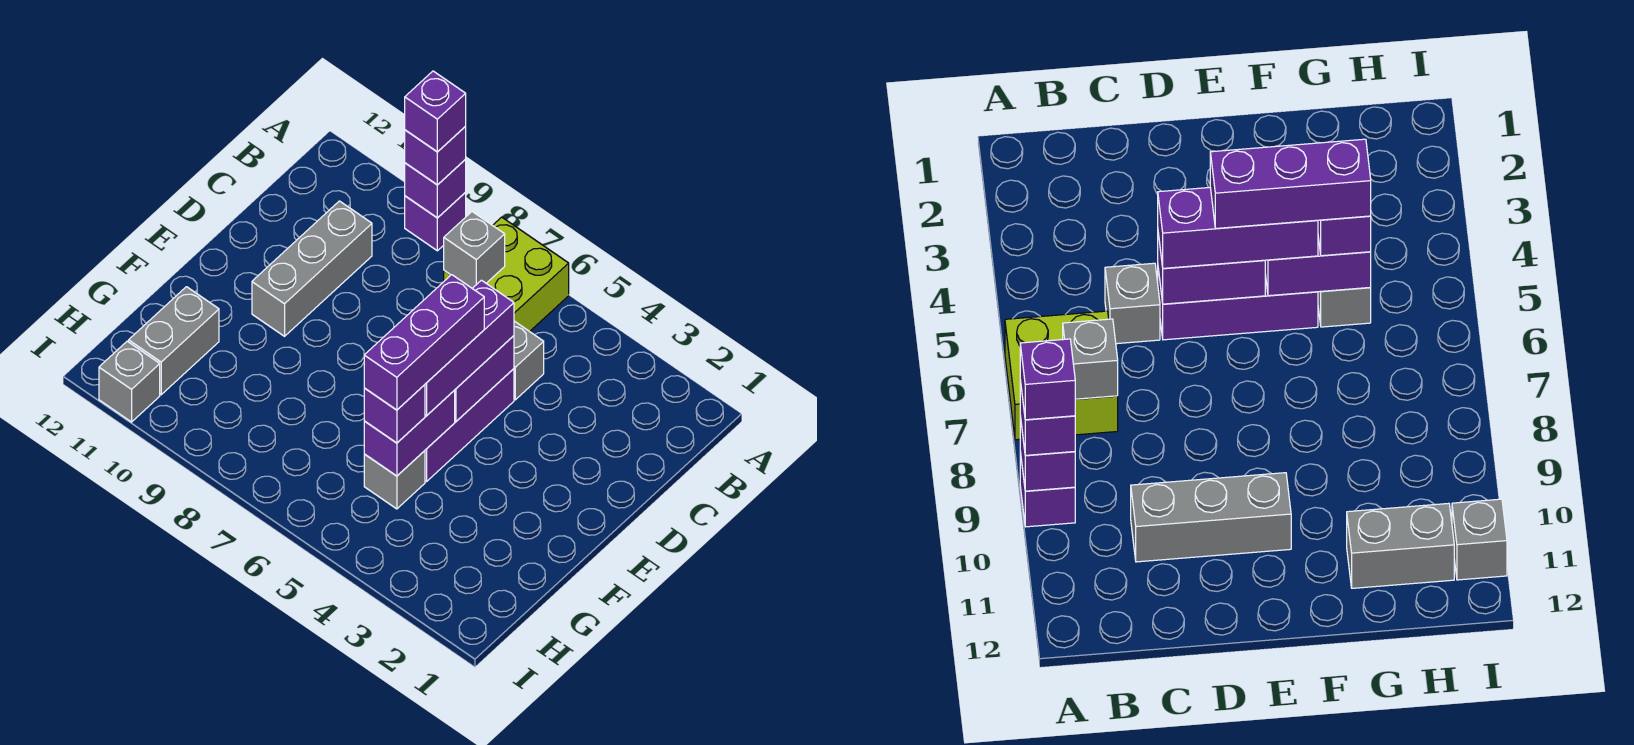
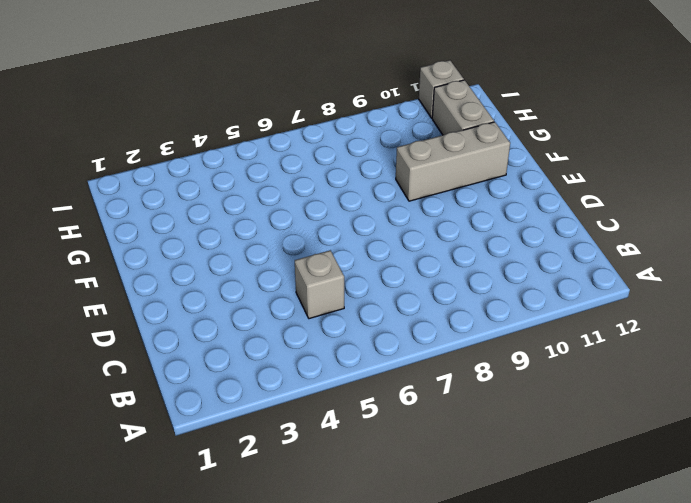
grey 1x3 brick [396,122,510,201] -> grey 1x3 brick turned to [252,201,372,336]
none -> lime 2x2 brick [444,217,569,332]
none -> purple 1x1 brick [405,193,466,251]
none -> purple 1x3 brick [425,369,514,482]

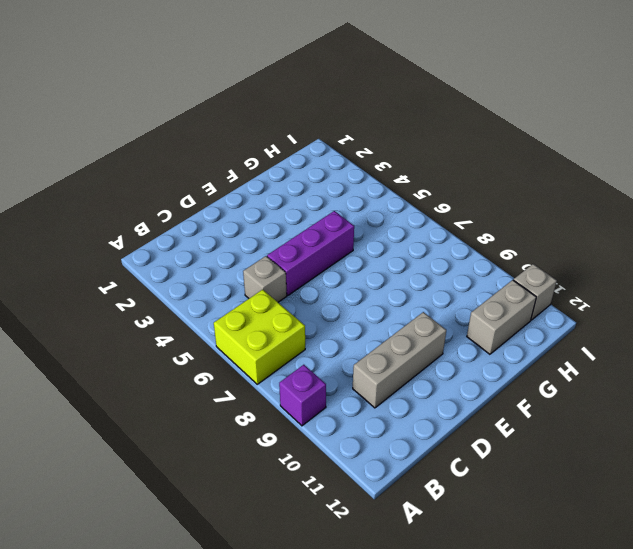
none -> grey 1x1 brick [364,451,425,509]
none -> purple 1x1 brick [405,160,466,218]
none -> grey 1x1 brick [444,212,505,288]

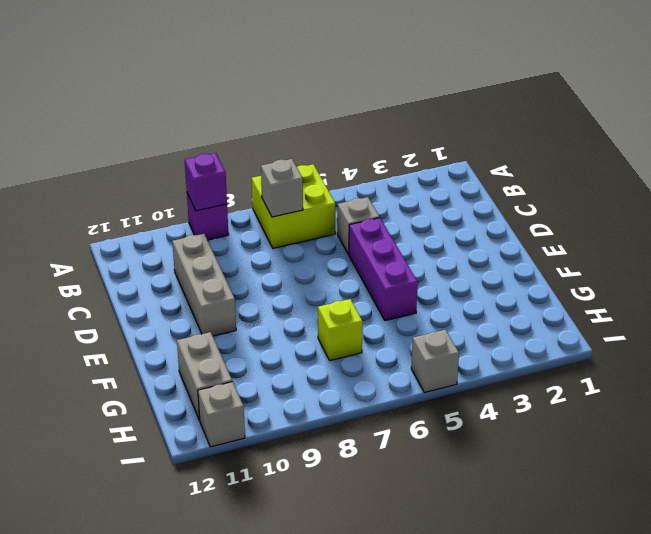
lime 1x1 brick [318,299,363,361] -> none
grey 1x1 brick [411,330,459,393] -> grey 1x1 brick moved to [364,451,425,509]
none -> purple 1x2 brick [455,336,514,421]
none -> purple 1x2 brick [364,390,455,476]
none -> purple 1x1 brick [405,127,466,185]

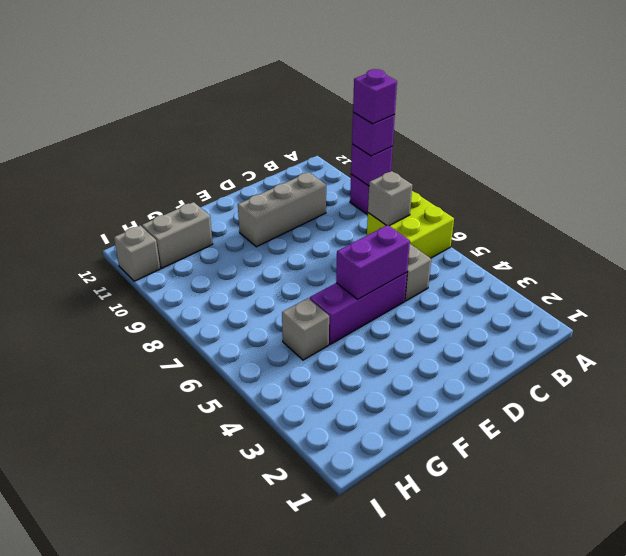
none -> purple 1x2 brick [364,390,455,476]
none -> purple 1x3 brick [425,280,514,416]
none -> purple 1x1 brick [364,385,425,443]

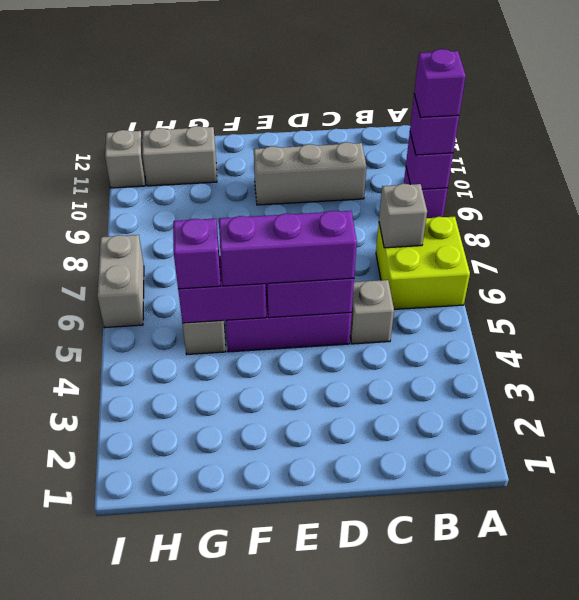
grey 1x2 brick [97,235,144,328] -> none
none -> purple 1x3 brick [364,275,484,410]

